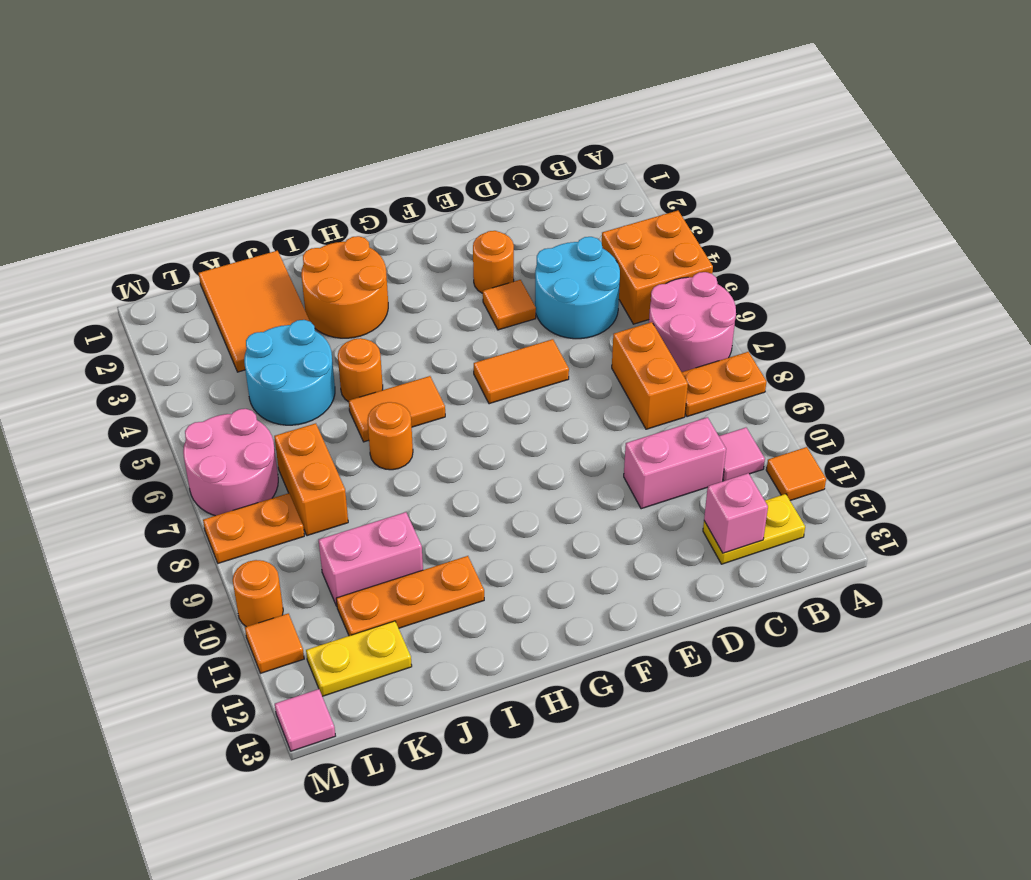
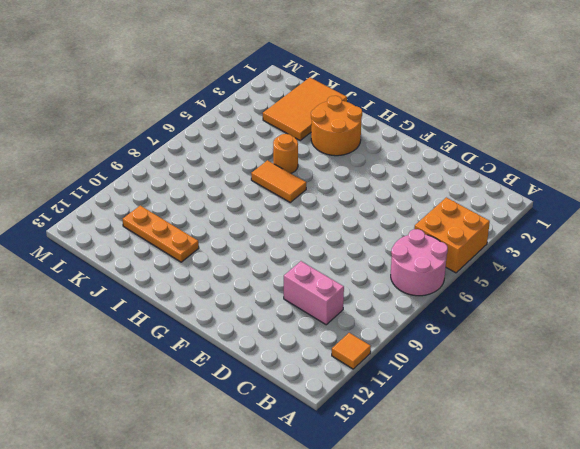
none -> orange 1x2 plate [682,352,766,417]
none -> pink 1x1 tile [719,428,765,481]
none -> yellow 1x2 plate [703,494,805,564]

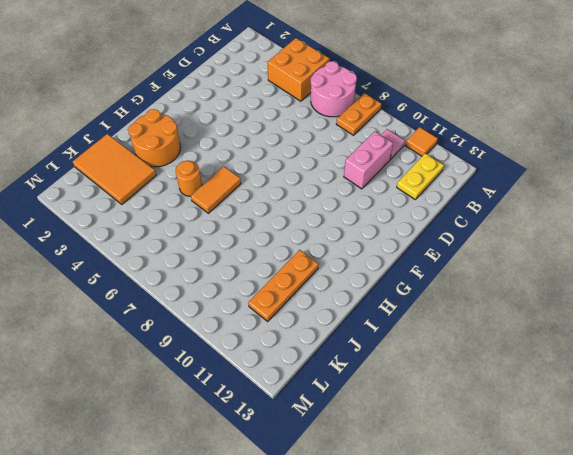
none -> cyan 2x2 round brick [535,237,620,339]
none -> orange 1x2 brick [612,322,688,429]
none -> orange 1x1 round brick [473,231,514,293]

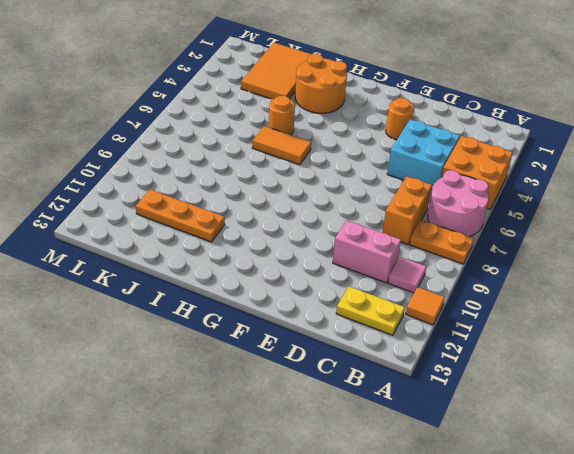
cyan 2x2 brick [387,119,460,190] -> cyan 2x2 round brick [535,237,620,339]
none -> orange 1x1 tile [483,280,536,330]
none -> orange 1x2 tile [474,339,569,404]
none -> orange 1x1 round brick [367,402,413,470]

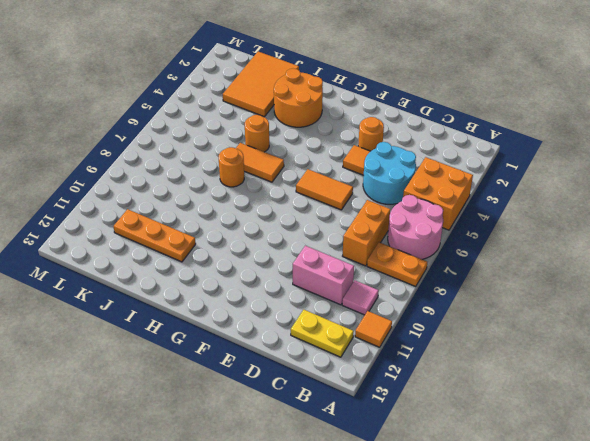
none -> cyan 2x2 round brick [244,320,335,425]
none -> pink 1x2 brick [319,512,423,606]
none -> orange 1x2 brick [274,423,348,536]

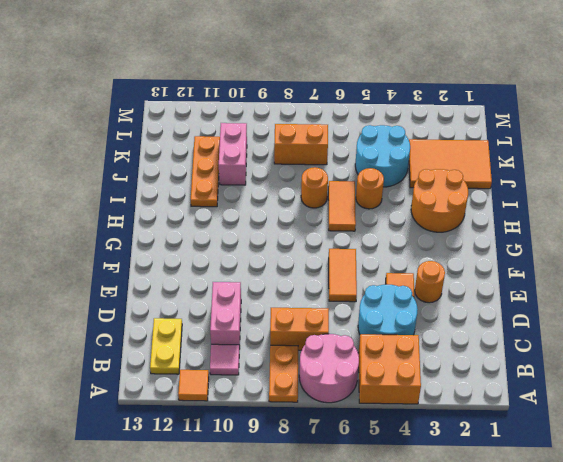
none -> yellow 1x2 plate [306,621,412,696]
none -> pink 2x2 round brick [183,409,278,516]
none -> orange 1x2 plate [203,493,304,563]

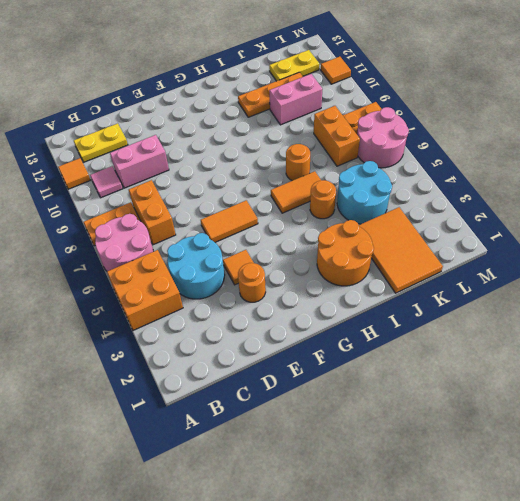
none -> orange 1x1 round brick [233,560,283,627]
none -> pink 1x1 tile [275,689,335,751]
none -> pink 1x1 brick [704,473,768,553]

